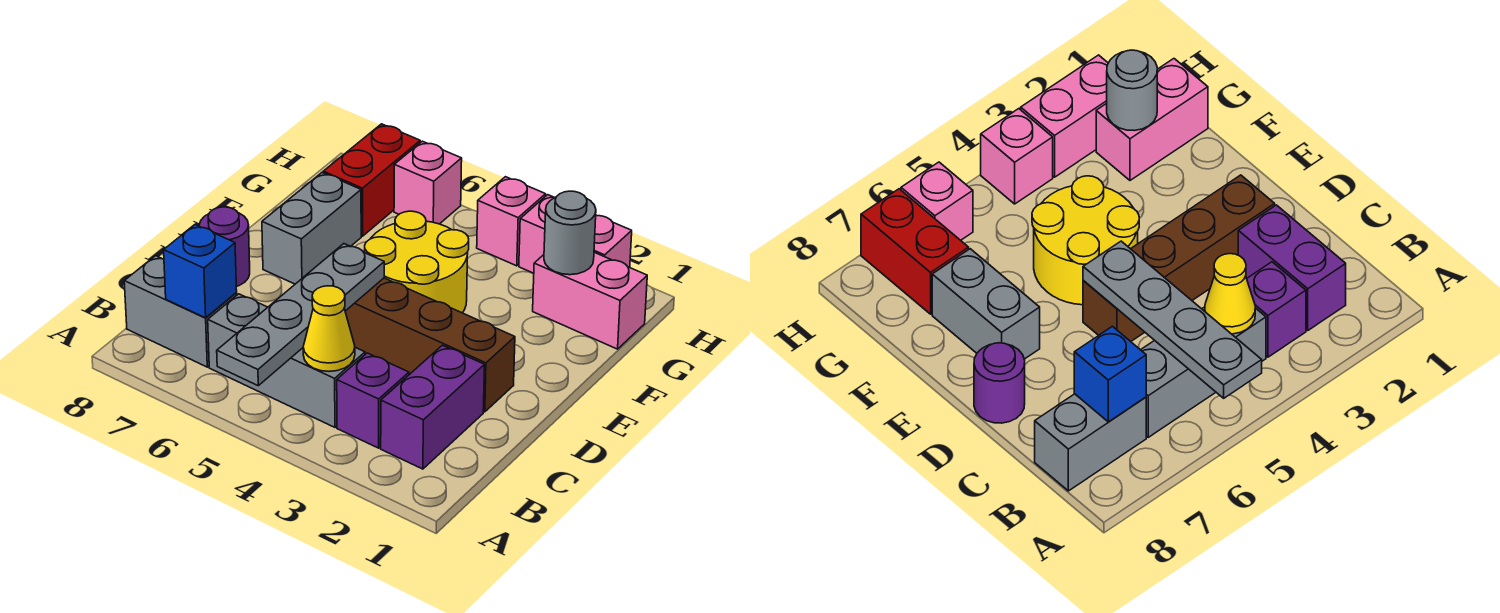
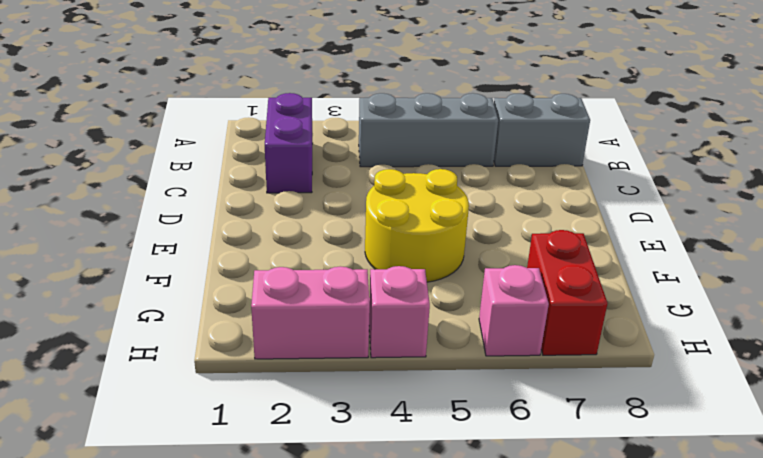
none -> purple 1x1 brick [337,353,409,448]
none -> brown 1x4 brick [345,278,515,412]
none -> purple 1x1 round brick [199,207,250,286]

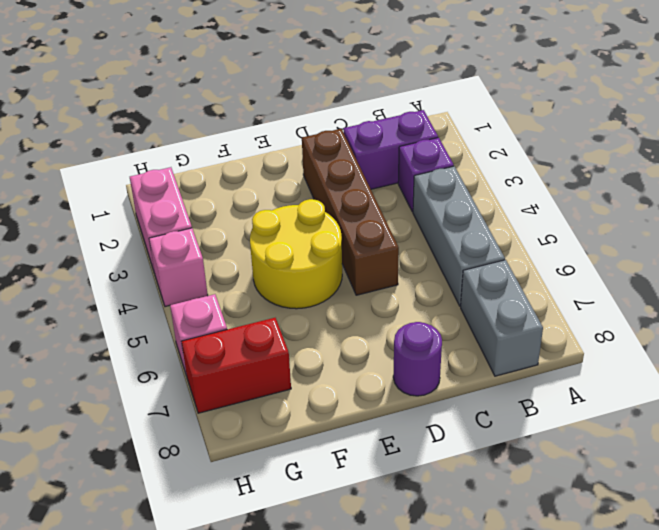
none -> grey 1x2 brick [262,173,361,284]
none -> pink 1x2 brick [533,252,647,349]
none -> grey 1x4 plate [217,244,384,386]

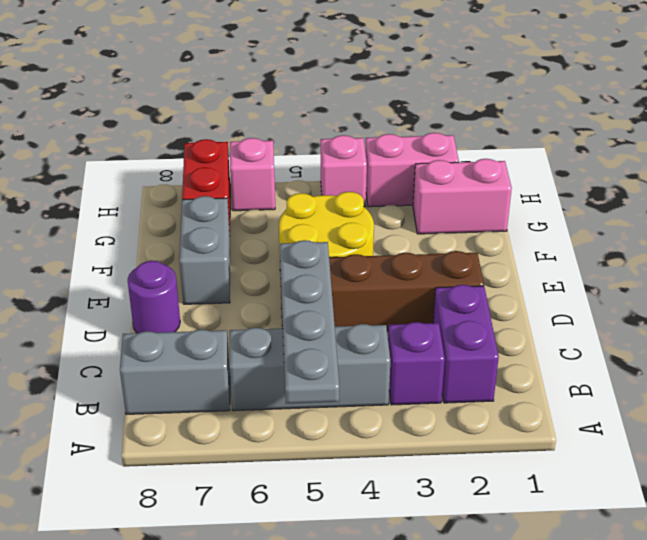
none -> yellow 1x1 cone [303,286,355,371]
none -> blue 1x1 brick [164,225,237,318]
none -> grey 1x1 round brick [544,191,596,275]

